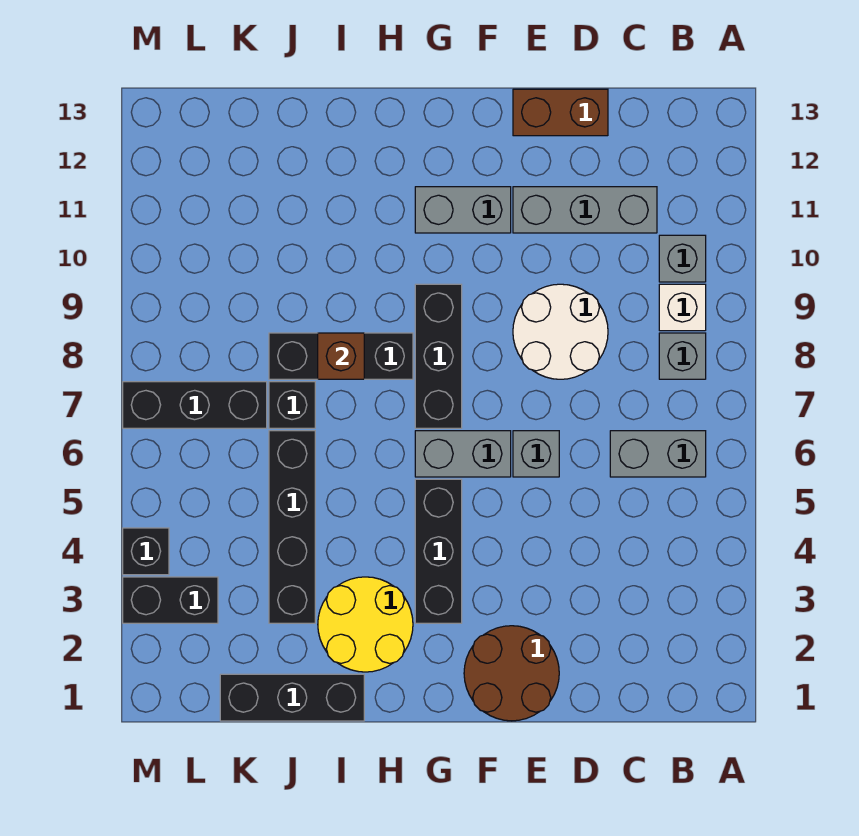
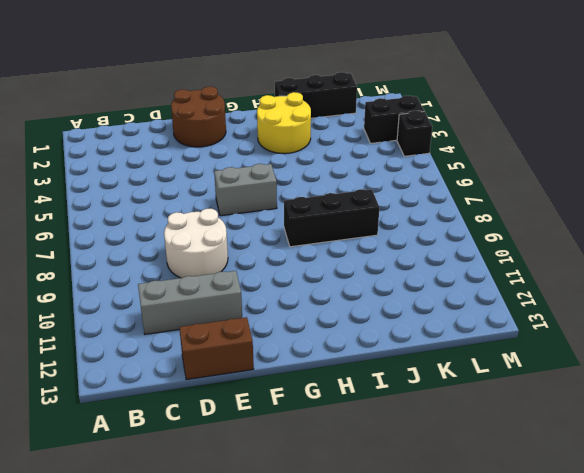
none -> grey 1x2 brick [610,431,706,477]
none -> grey 1x1 brick [659,333,706,379]
none -> white 1x1 brick [659,284,706,331]

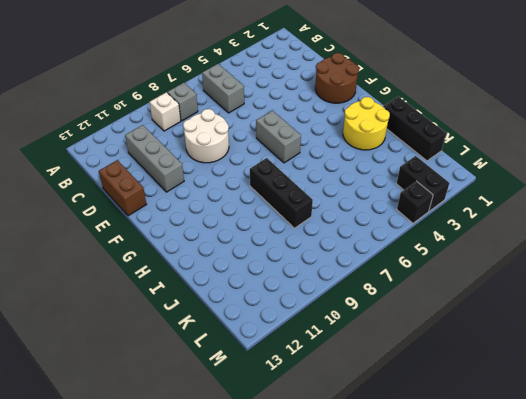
none -> grey 1x1 brick [659,235,706,282]
none -> grey 1x1 brick [513,431,559,477]
none -> grey 1x2 brick [415,187,511,233]

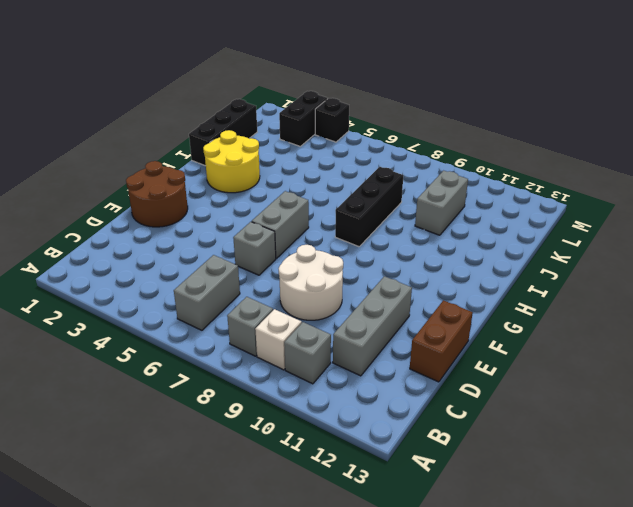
grey 1x2 brick [415,171,468,235] -> grey 1x2 brick moved to [415,187,511,233]
none -> black 1x3 brick [415,479,462,623]
none -> black 1x3 brick [415,284,462,428]
none -> black 1x4 brick [269,431,315,623]

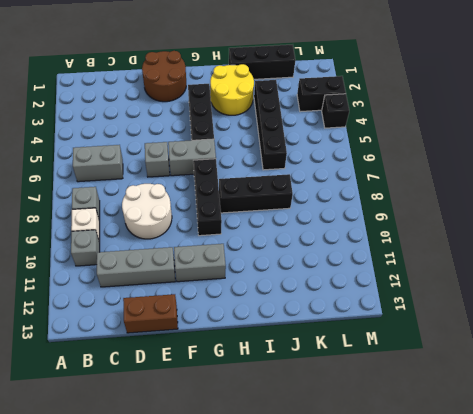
none -> black 1x1 brick [269,382,315,428]
none -> black 1x3 brick [123,382,267,428]
none -> brown 1x1 brick [318,333,364,379]

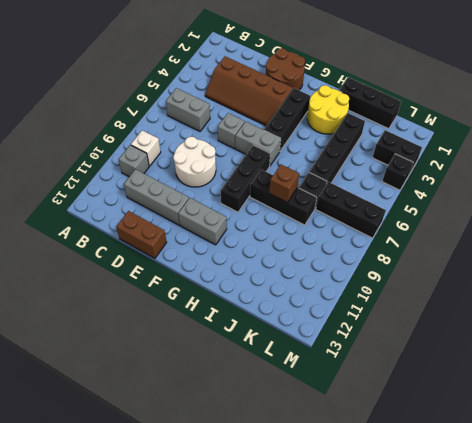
brown 2x4 slope [205,56,293,126] -> none
none -> grey 1x1 brick [659,333,706,379]

